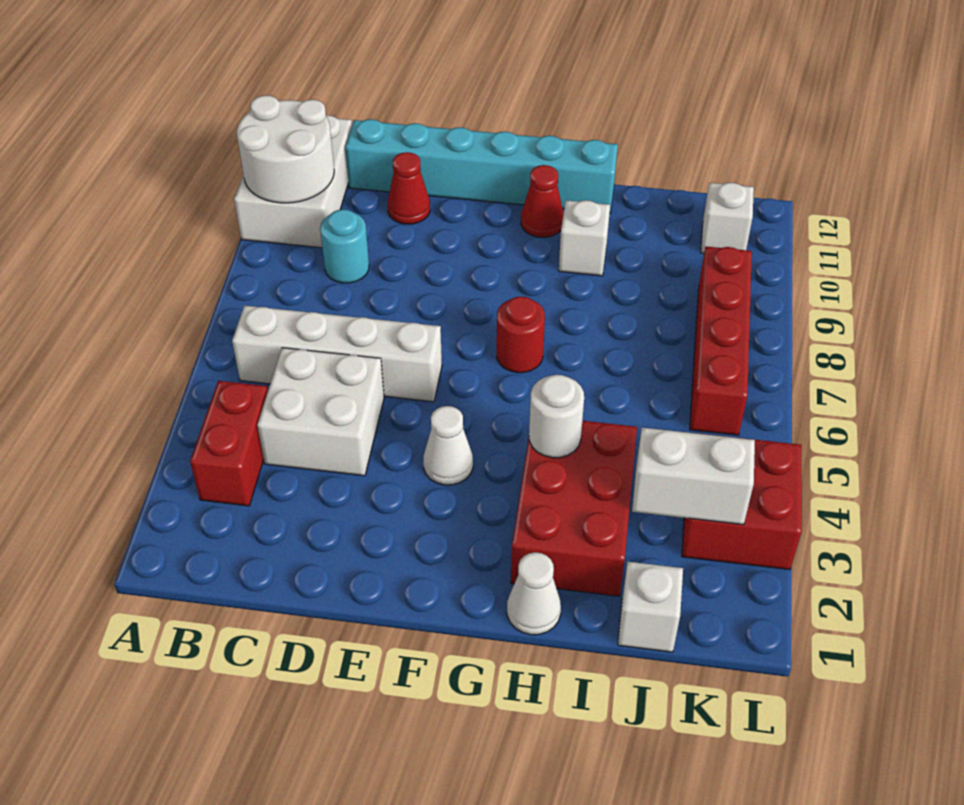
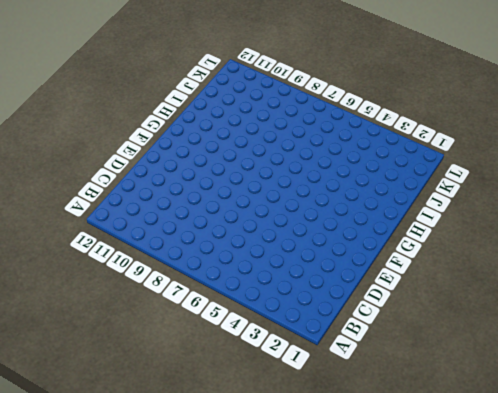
none -> white 2x3 brick [234,115,352,248]
none -> red 1x2 brick [190,381,268,506]
none -> white 1x4 brick [232,306,442,402]

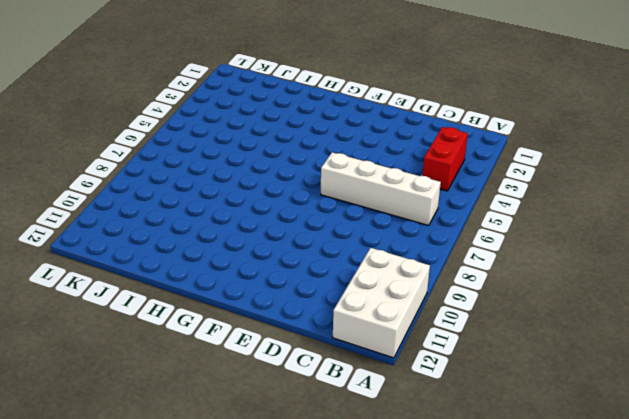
none -> white 2x2 brick [257,348,384,476]
none -> cyan 1x1 round brick [320,209,369,283]
none -> cyan 1x6 brick [345,119,618,213]

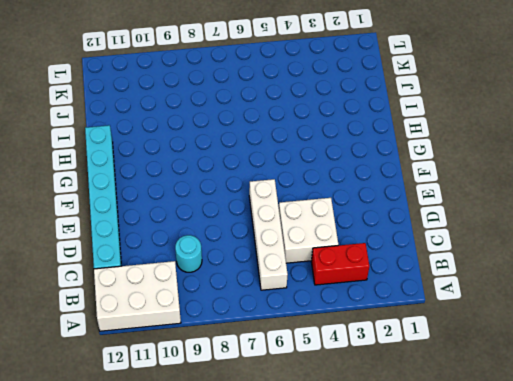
none -> red 1x1 cone [388,152,430,224]
none -> white 1x1 cone [423,406,473,485]
none -> red 1x1 round brick [497,297,545,373]

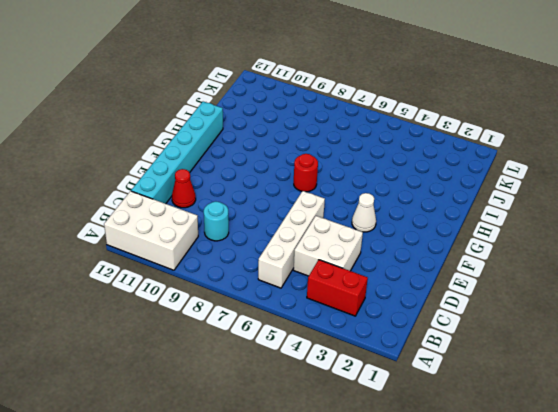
none -> red 1x1 cone [521,165,564,237]
none -> white 1x1 cone [507,552,561,635]
none -> red 2x3 brick [511,421,637,596]

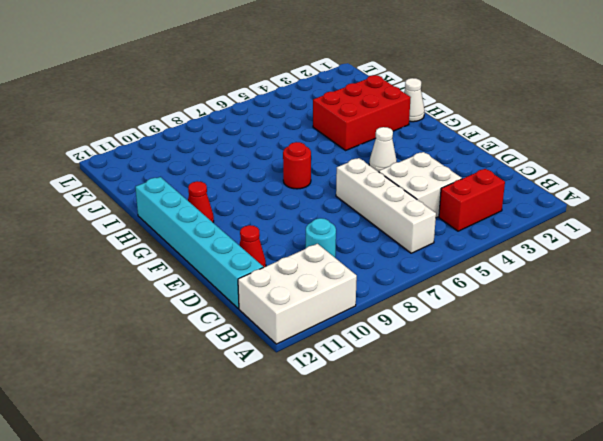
none -> white 1x1 brick [559,200,610,276]
none -> white 1x1 brick [618,562,683,652]
none -> red 2x2 brick [682,433,802,570]

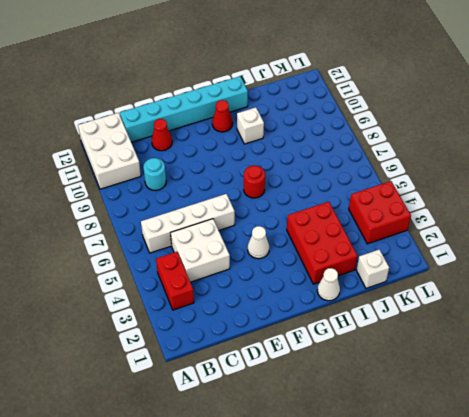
none -> red 1x4 brick [690,247,752,435]
none -> white 1x1 brick [701,183,754,253]
none -> white 2x2 round brick [237,95,334,203]

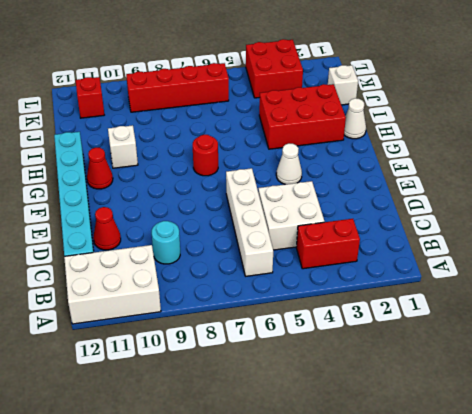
red 1x1 brick [76,77,104,118] -> white 1x1 brick [701,183,754,253]
none -> white 2x2 round brick [237,95,334,203]
none -> white 1x1 round brick [529,375,584,458]
none -> white 1x2 brick [632,428,755,525]

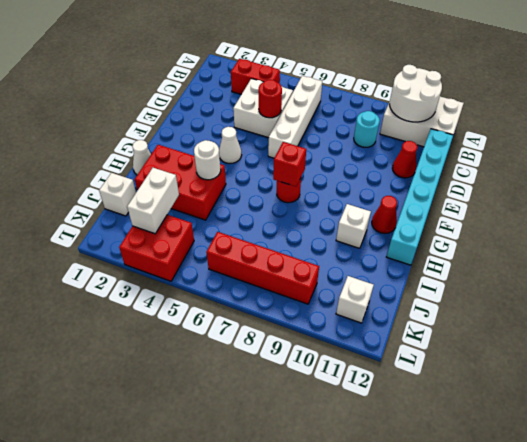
red 1x1 round brick [259,80,282,118] -> none
red 1x1 brick [273,142,306,186] -> none

